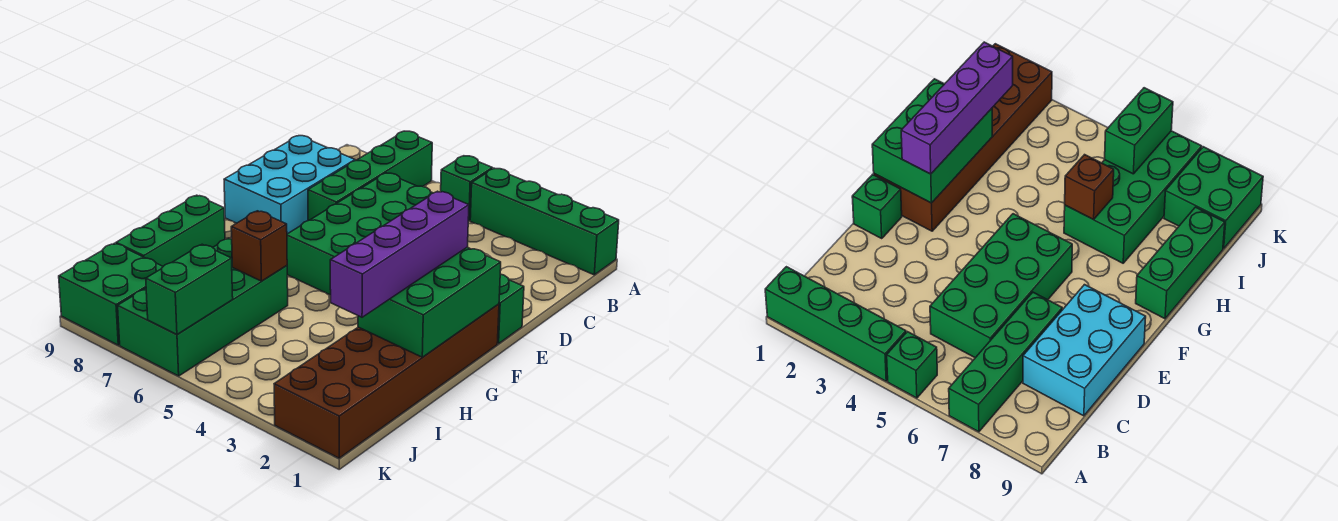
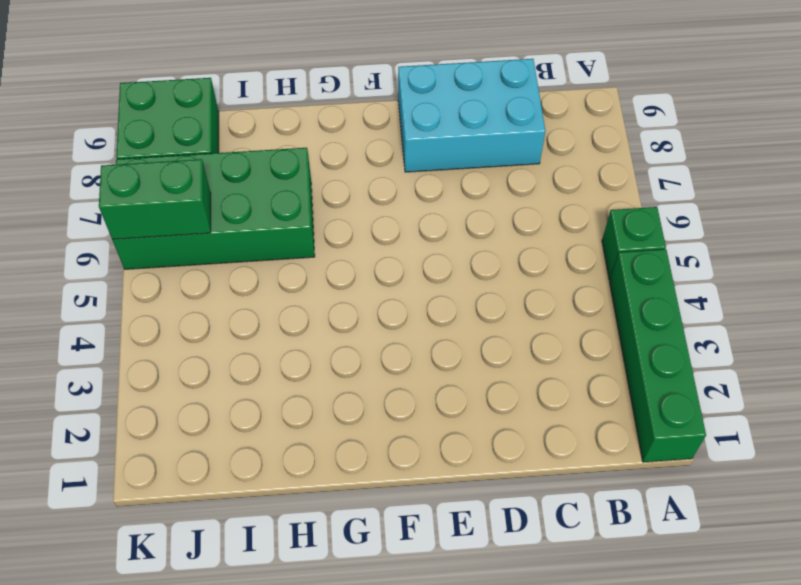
none -> green 1x4 brick [308,131,432,221]
none -> green 2x4 brick [287,173,432,295]
none -> green 1x1 brick [497,274,524,344]

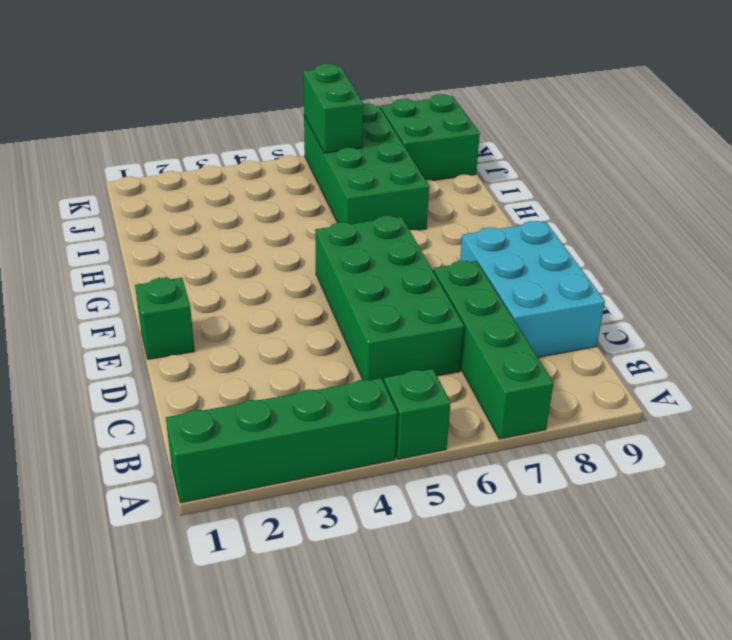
none -> brown 2x6 brick [274,304,499,458]
none -> green 1x3 brick [116,195,225,266]
none -> green 2x3 brick [358,247,501,357]

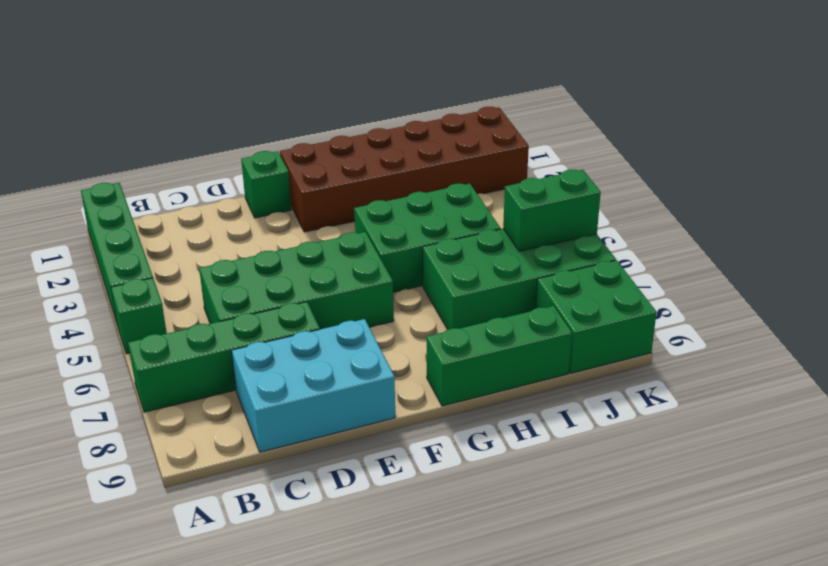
green 2x3 brick [354,183,501,292] -> green 2x3 brick moved to [358,247,501,357]
none -> brown 1x1 brick [231,211,287,281]
none -> purple 1x4 brick [330,191,469,317]

